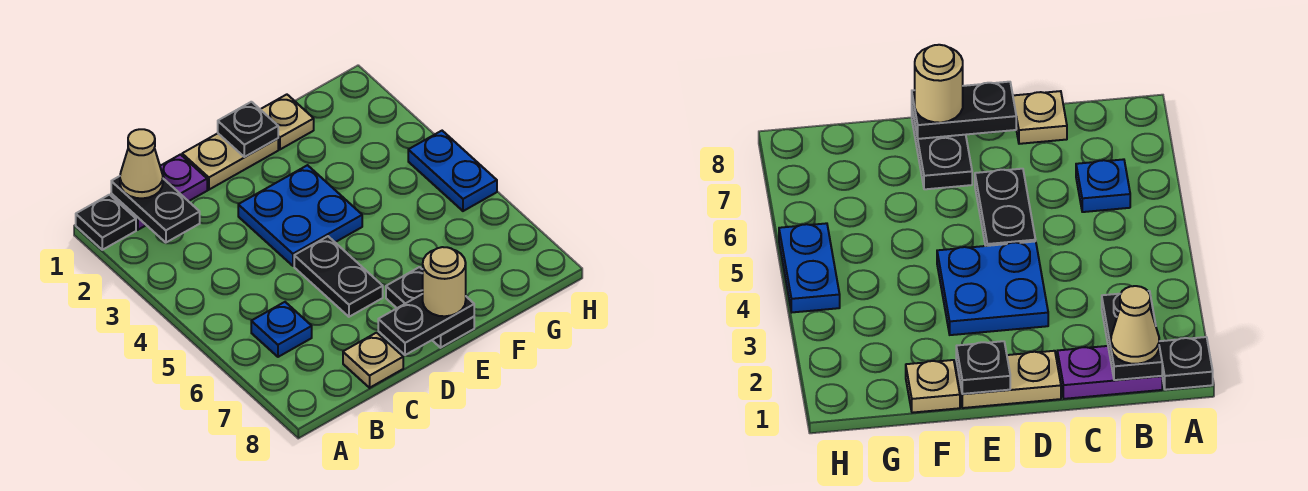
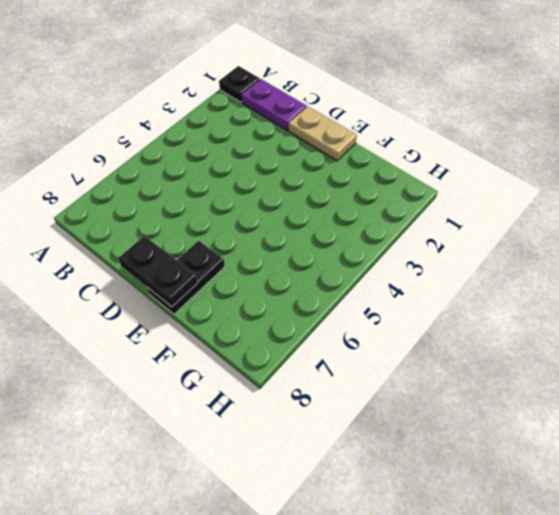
none -> blue 1x1 plate [251,302,312,357]
none -> tan 1x1 plate [343,333,403,388]
none -> blue 2x2 plate [238,165,362,266]

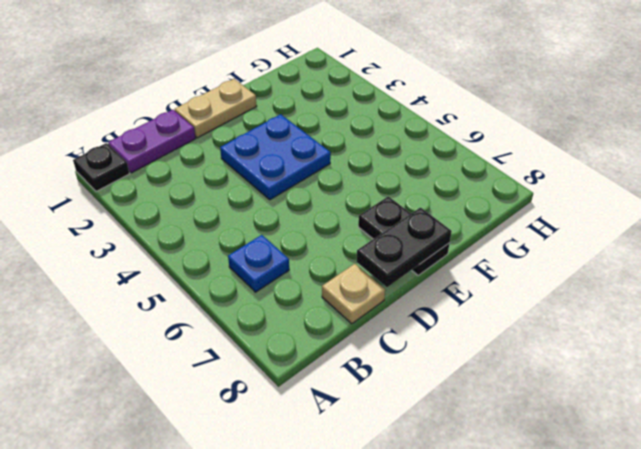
none -> black 1x2 plate [294,236,383,317]
none -> tan 1x1 plate [260,94,314,149]
none -> blue 1x2 plate [408,131,497,211]

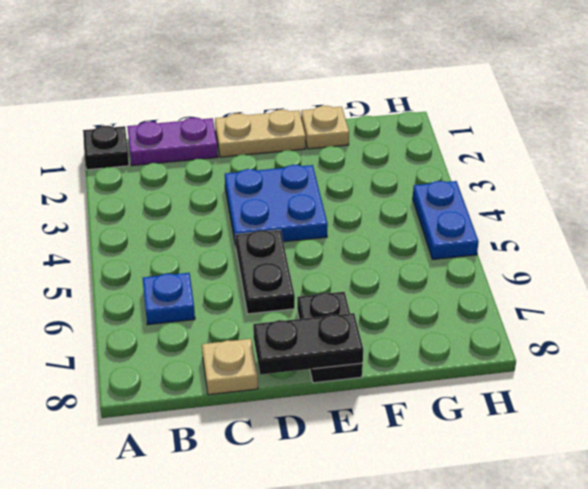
none -> black 1x2 plate [111,176,200,243]
none -> black 1x1 plate [218,102,278,157]
none -> tan 1x1 cone [120,129,163,198]

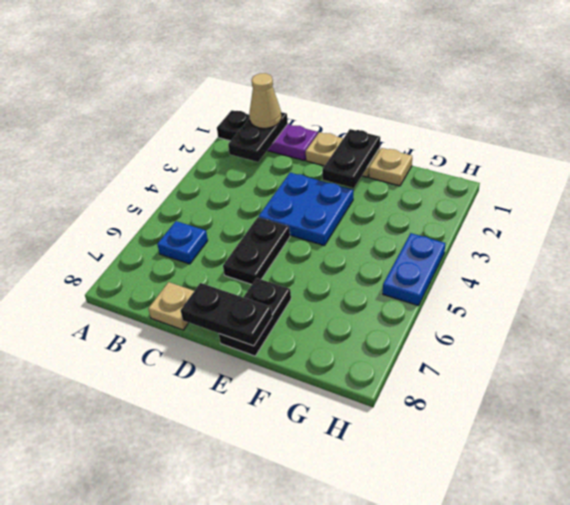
black 1x2 plate [322,129,380,188] -> black 1x1 plate [218,102,278,157]
none -> tan 1x1 round brick [423,247,466,316]

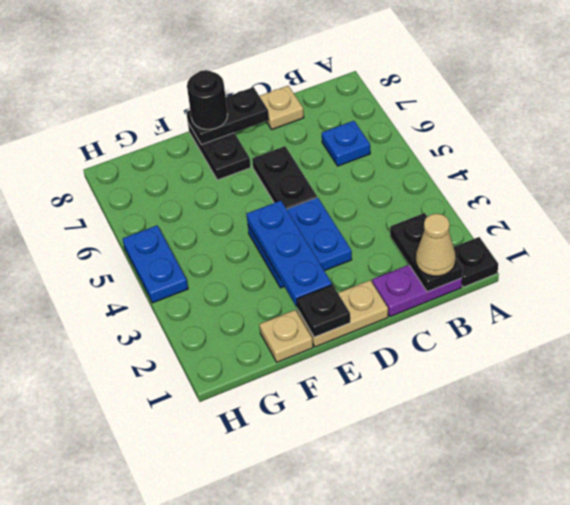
blue 1x3 plate [246,201,332,307] -> none
black 1x1 round brick [187,70,228,129] -> tan 1x1 round brick [423,247,466,316]

